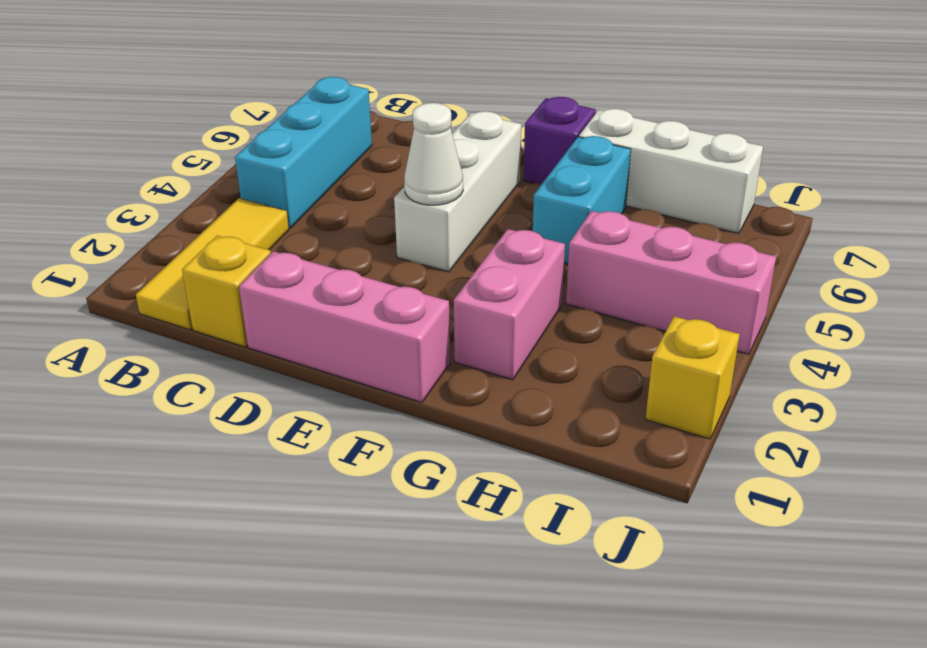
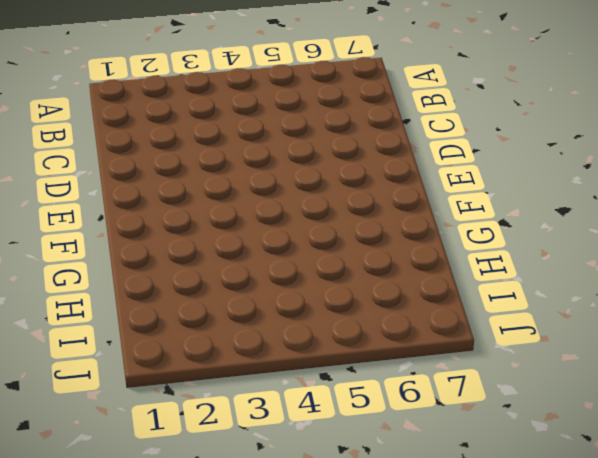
none -> yellow 1x3 tile [136,198,289,330]
none -> cyan 1x3 brick [235,77,372,228]
none -> yellow 1x1 brick [182,235,271,347]

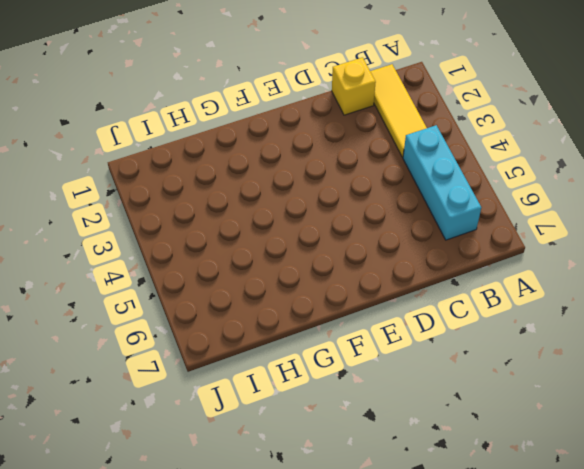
none -> pink 1x3 brick [239,251,450,403]
none -> white 1x3 brick [394,111,521,272]
none -> purple 1x1 brick [524,97,596,183]

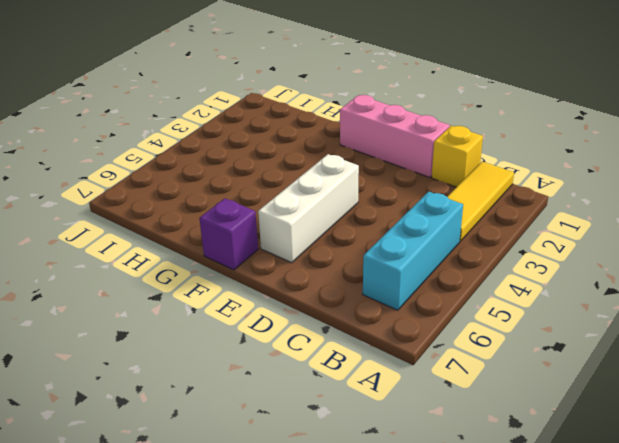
none -> pink 1x2 brick [454,229,565,380]
none -> cyan 1x2 brick [533,136,631,264]
none -> white 1x3 brick [579,109,763,233]

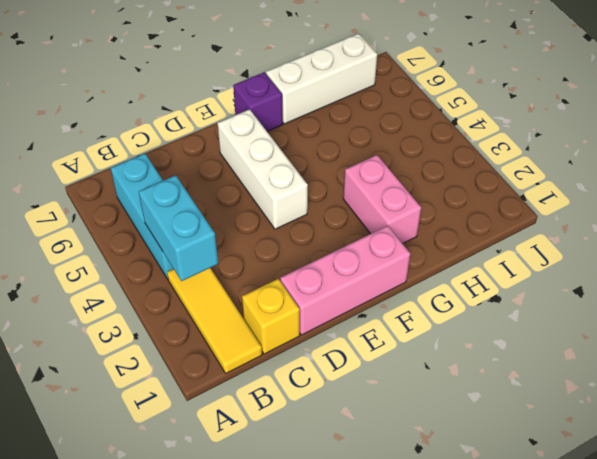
cyan 1x2 brick [139,175,218,281] -> cyan 1x2 brick moved to [533,136,631,264]
none -> pink 1x3 brick [566,211,776,354]
none -> yellow 1x1 brick [646,316,740,439]
none -> white 1x1 cone [404,103,463,205]

